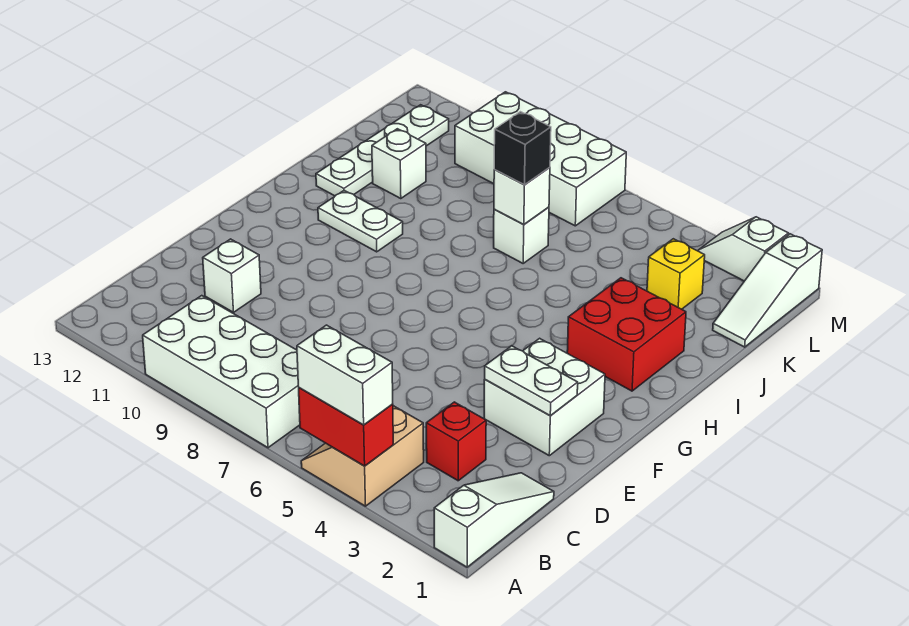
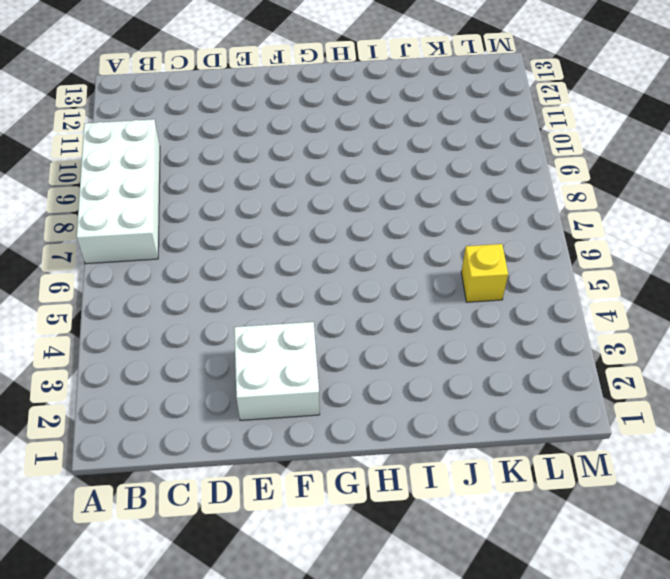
yellow 1x1 brick [461,244,508,302] -> yellow 1x1 brick moved to [647,239,705,309]
none -> white 1x3 slope [434,473,554,567]
none -> tan 2x2 slope [301,406,424,506]
none -> red 1x1 brick [426,402,486,481]

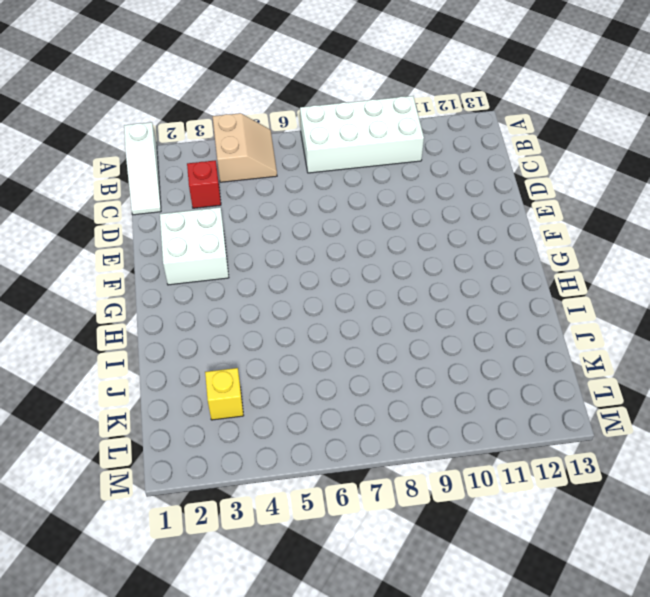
none -> white 1x1 brick [203,239,261,312]
none -> red 2x2 brick [567,278,686,391]
none -> white 1x2 plate [318,190,403,252]

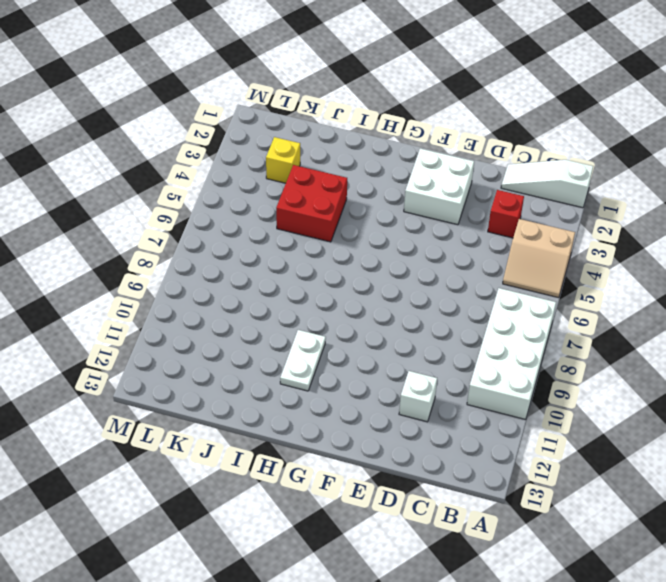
red 2x2 brick [276,165,347,242] -> red 2x2 brick moved to [567,278,686,391]
none -> white 1x4 plate [316,105,449,196]
none -> white 1x1 brick [494,207,549,263]
none -> white 1x1 brick [372,129,426,199]

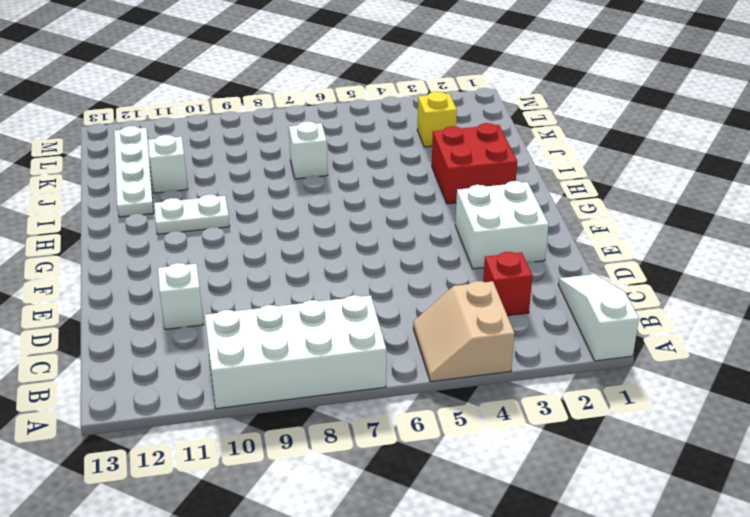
none -> white 1x3 slope [713,234,822,347]
none -> white 2x4 brick [455,92,626,226]
none -> white 1x2 slope [698,217,789,281]

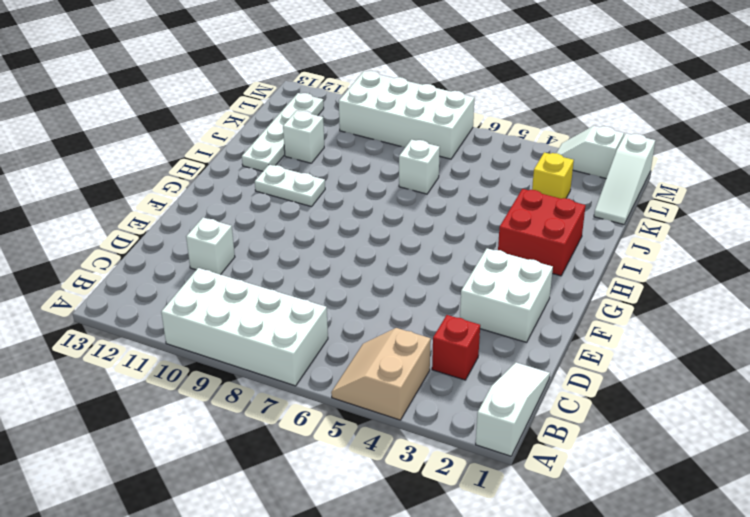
none -> red 1x2 brick [299,388,393,466]
none -> white 1x2 plate [485,346,578,416]
none -> white 1x1 brick [494,167,550,225]

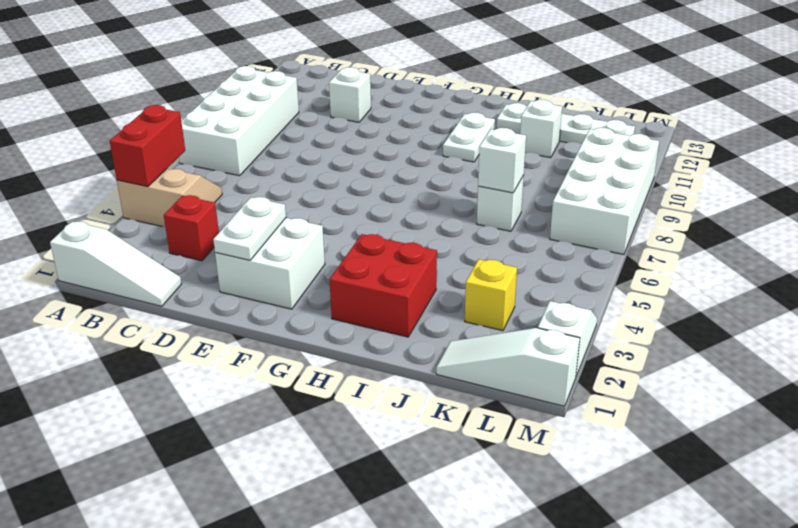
none -> white 1x2 brick [297,325,393,425]
none -> black 1x1 brick [494,112,551,185]

